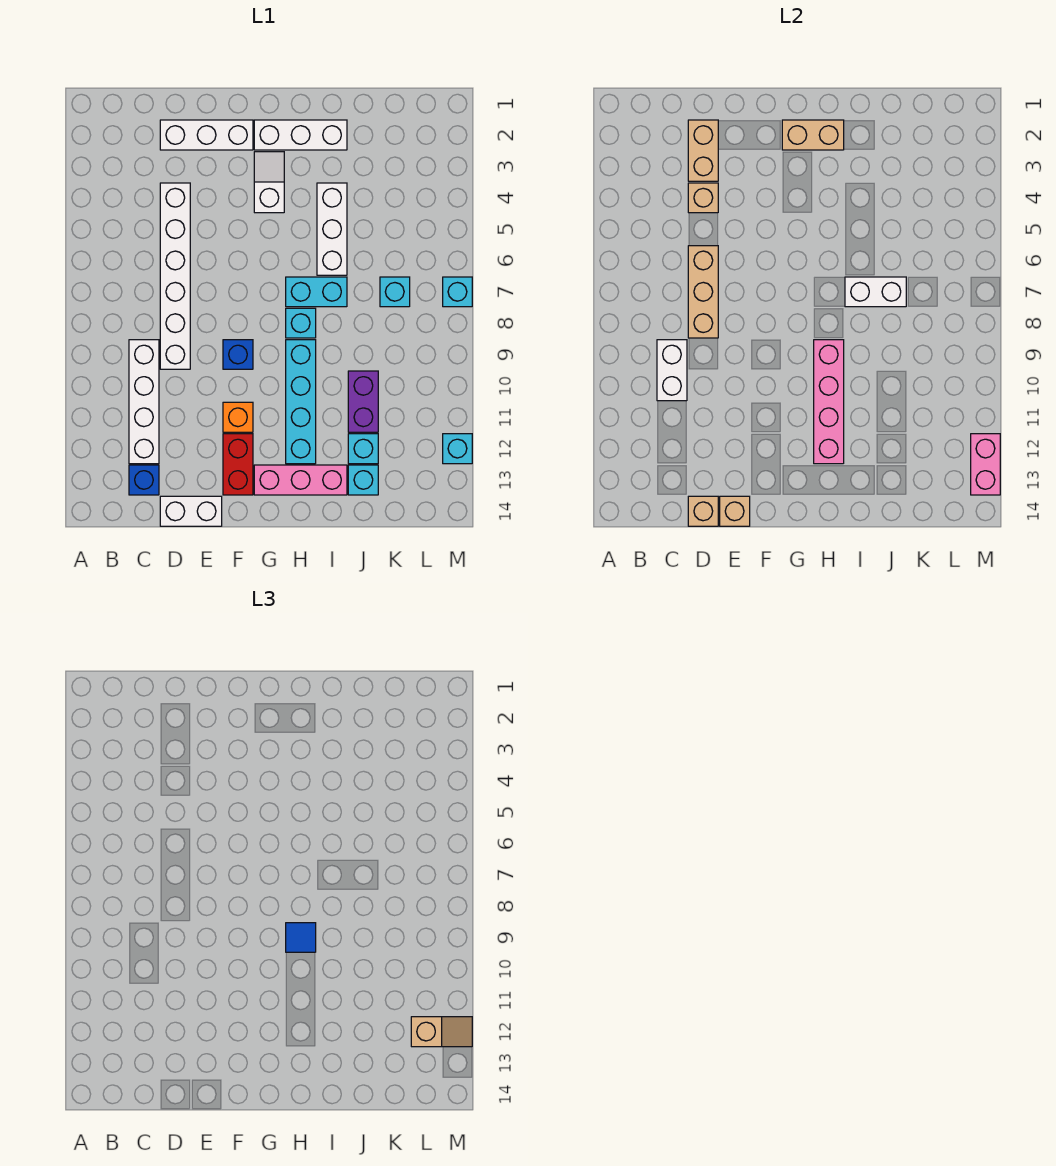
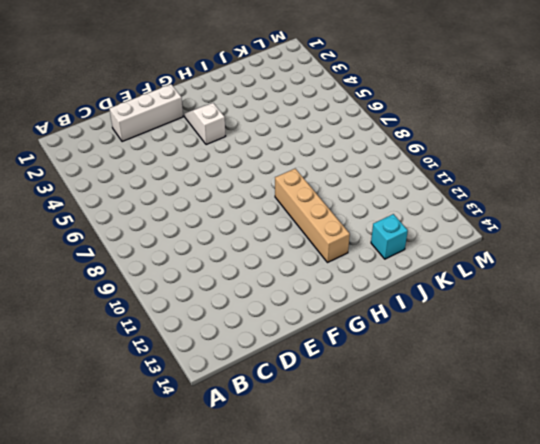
tan 1x4 brick [275,169,350,262] -> cyan 1x4 brick [286,340,316,464]
none -> white 1x4 brick [129,340,159,464]
none -> blue 1x1 brick [129,465,159,495]
none -> white 1x6 brick [160,183,190,369]
none -> white 1x2 brick [160,496,222,526]

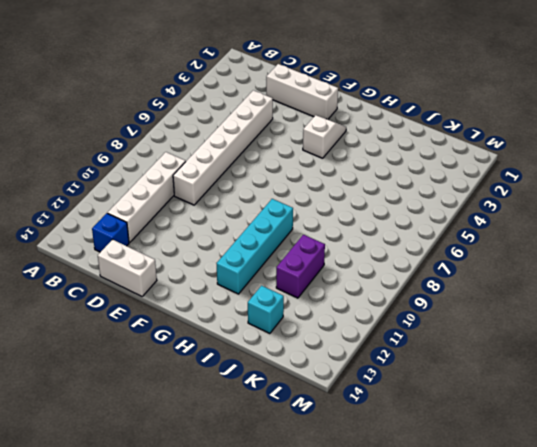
none -> blue 1x1 brick [223,340,253,369]
none -> orange 1x1 brick [223,402,253,432]
none -> red 1x2 brick [223,434,253,495]
none -> white 1x3 brick [254,120,347,150]

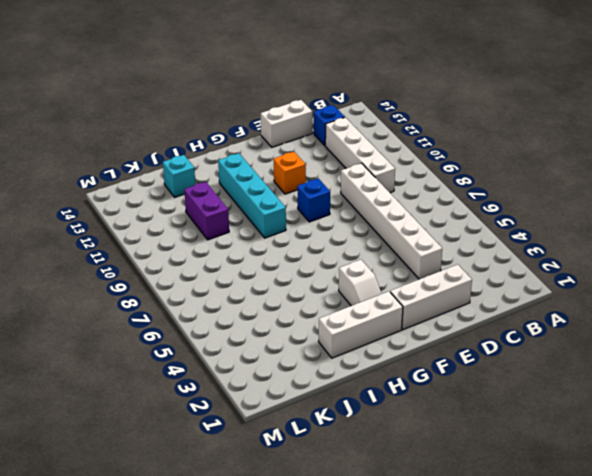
none -> red 1x2 brick [223,434,253,495]
none -> pink 1x3 brick [254,465,347,495]
none -> cyan 1x2 brick [286,277,347,307]
none -> cyan 1x1 brick [286,308,316,338]

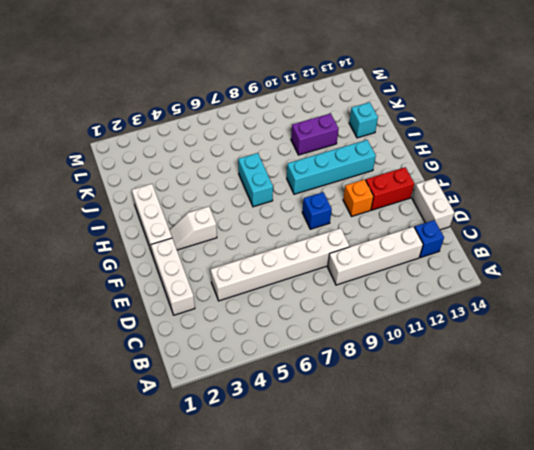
none -> pink 1x3 brick [254,465,347,495]
none -> cyan 1x1 brick [286,308,316,338]
none -> white 1x3 brick [317,183,347,275]
none -> cyan 1x1 brick [348,434,378,464]

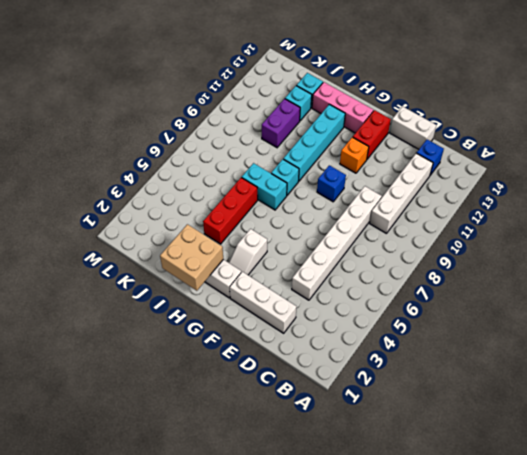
tan 2x2 brick [160,224,223,291] -> tan 1x2 brick [782,120,844,150]
red 1x3 brick [203,178,258,244] -> white 1x3 brick [317,183,347,275]
none -> cyan 1x1 brick [380,277,410,307]
none -> cyan 1x1 brick [443,277,472,307]
none -> cyan 1x1 brick [443,434,472,464]
none -> white 1x2 brick [657,340,687,401]

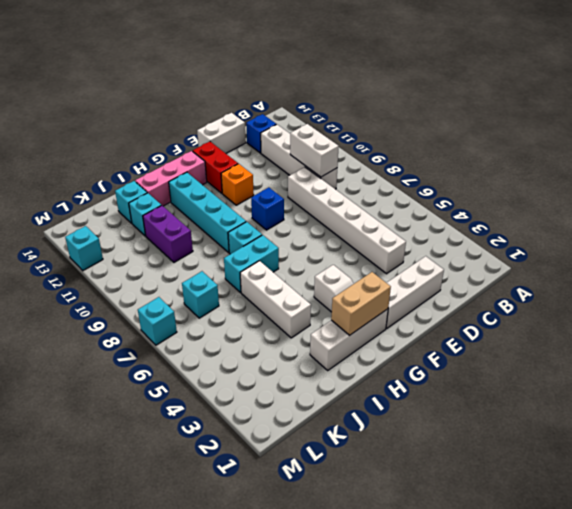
none -> tan 1x2 brick [688,120,718,181]
none -> tan 1x1 brick [688,183,718,213]
none -> tan 1x3 brick [688,246,718,338]
none -> tan 1x1 brick [688,496,718,526]

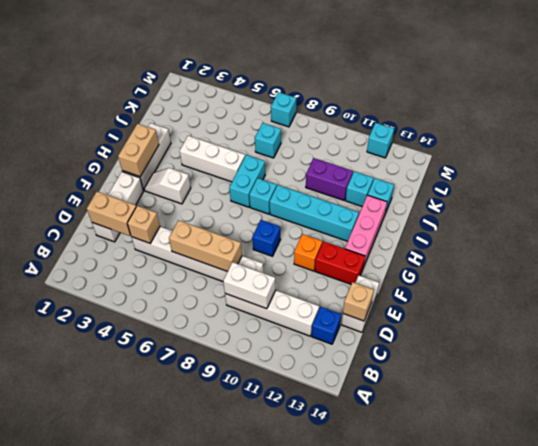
none -> tan 1x1 brick [720,496,750,526]
none -> pink 1x4 brick [814,340,844,464]
none -> white 1x2 brick [845,277,906,307]
none -> pink 1x2 brick [971,434,1000,495]

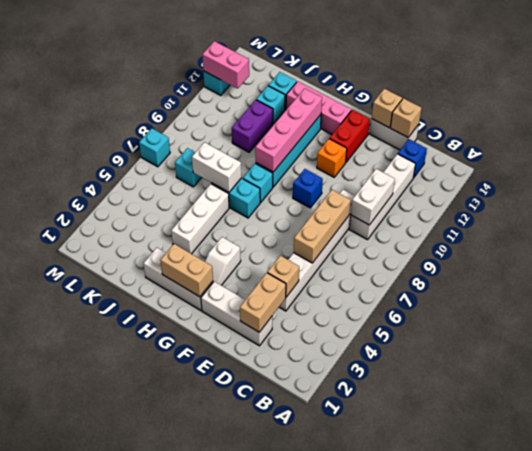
pink 1x2 brick [202,41,249,89] -> pink 1x2 brick turned to [971,434,1000,495]
none -> blue 1x1 tile [286,923,316,952]
none -> tan 1x2 slope [411,1017,472,1047]

